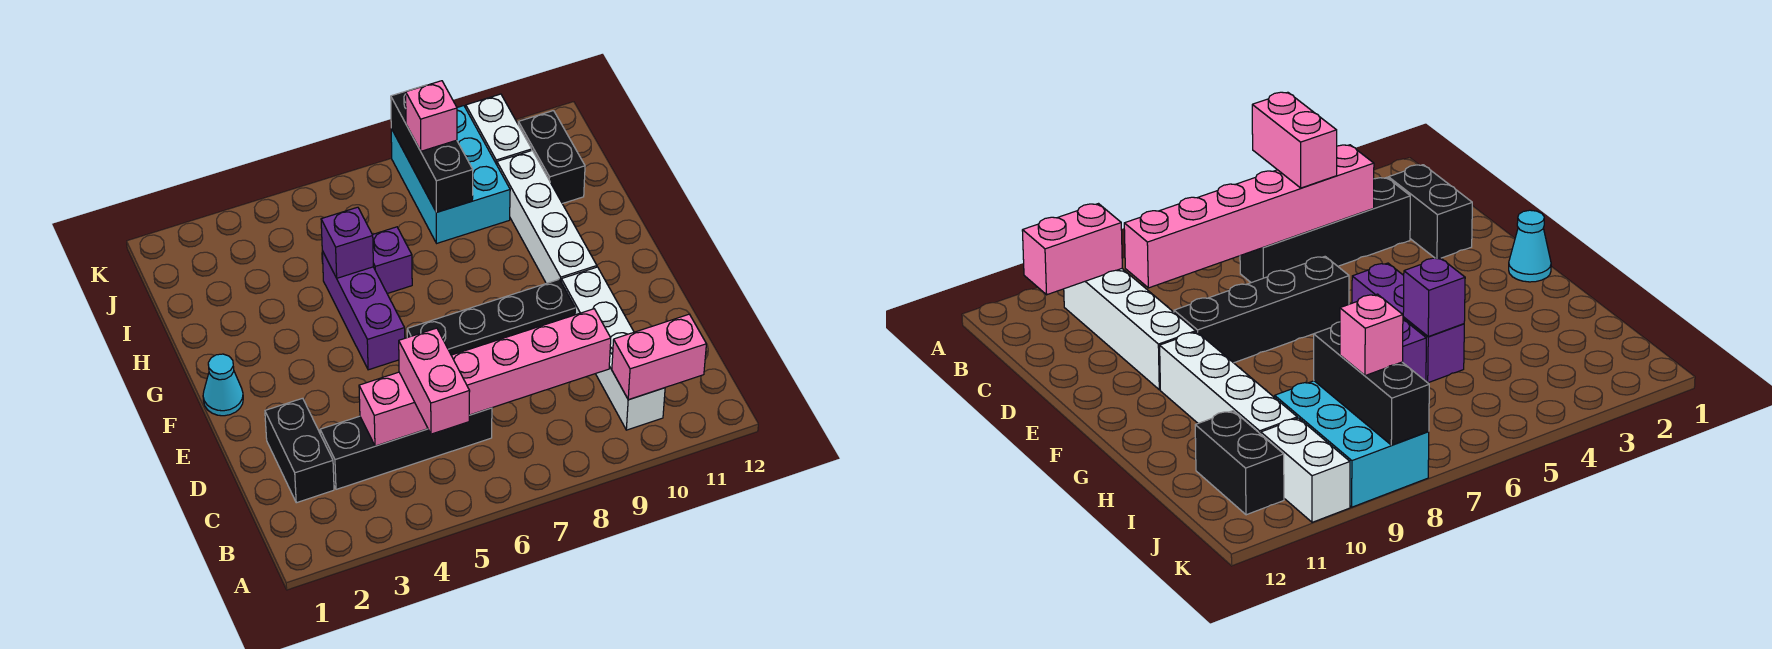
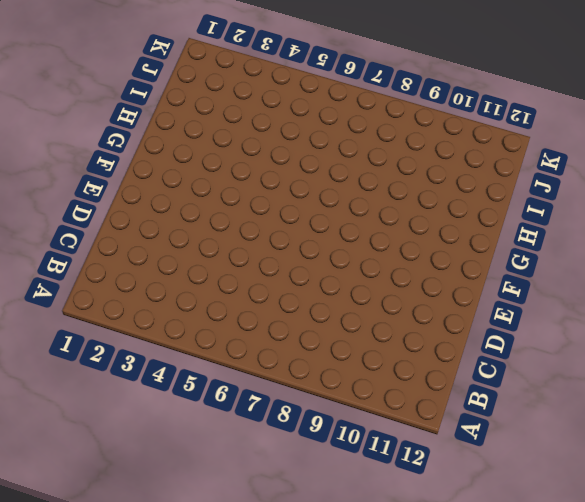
none -> white 1x4 brick [561,267,665,430]
none -> black 1x2 brick [265,398,334,503]
none -> black 1x4 brick [320,408,492,489]

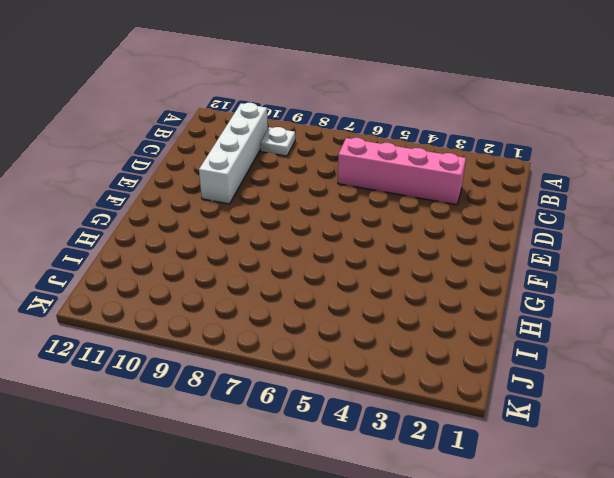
white 1x1 plate [260,127,295,156] -> none
pink 1x4 brick [338,138,466,205] -> black 1x4 brick [320,408,492,489]
none -> black 1x2 brick [265,398,334,503]
none -> black 1x4 brick [407,279,575,355]
none -> cyan 1x1 cone [203,354,243,416]

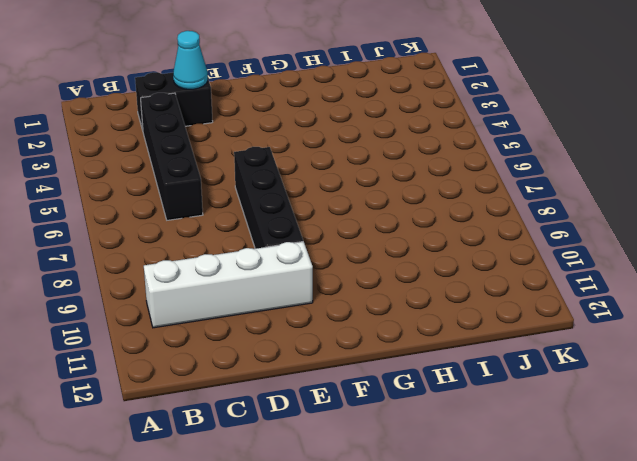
cyan 1x1 cone [173,31,208,89] -> cyan 1x1 cone moved to [203,354,243,416]
none -> purple 1x3 brick [322,251,405,370]
none -> white 1x4 brick [497,151,597,283]
none -> purple 1x1 brick [373,227,412,294]

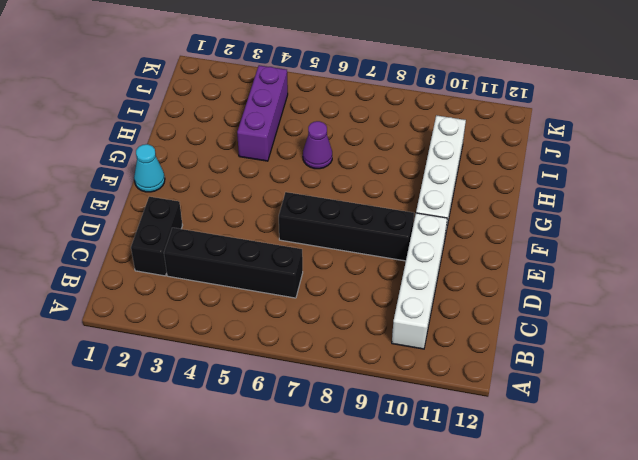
purple 1x3 brick [237,65,288,161] -> purple 1x3 brick moved to [322,251,405,370]
purple 1x1 cone [303,121,332,169] -> purple 1x1 brick [373,227,412,294]
none -> cyan 2x3 brick [391,106,510,243]
none -> black 1x2 brick [518,111,585,204]
none -> white 1x2 brick [466,94,532,165]

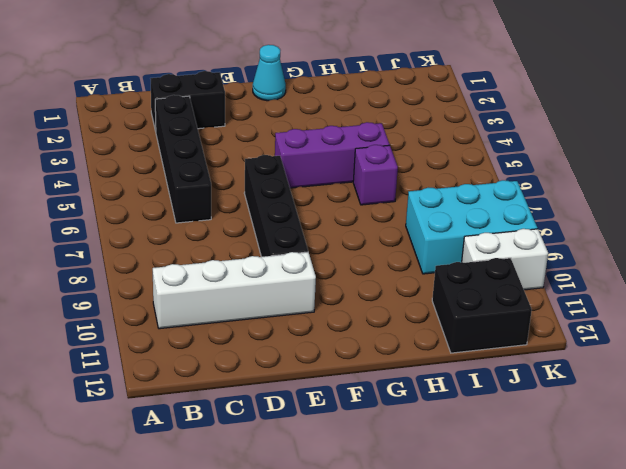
black 2x2 brick [432,258,532,353] -> black 1x2 brick [518,111,585,204]
none -> white 1x4 brick [497,151,597,283]
none -> pink 1x2 brick [612,314,706,400]
none -> pink 1x6 brick [359,309,611,446]

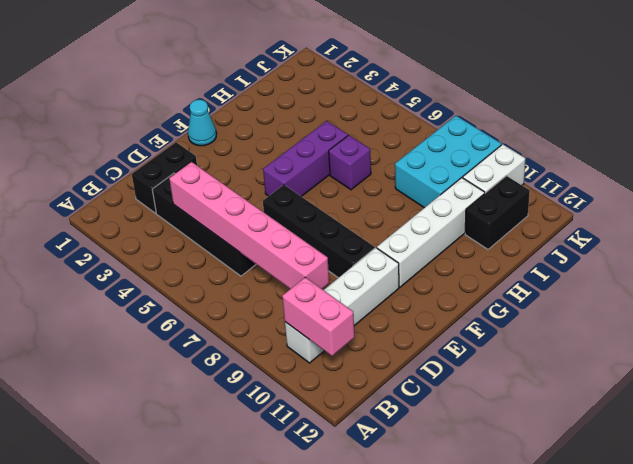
none -> purple 1x1 brick [321,207,373,278]
none -> black 1x3 brick [391,85,473,212]
none -> pink 1x2 brick [399,328,470,434]

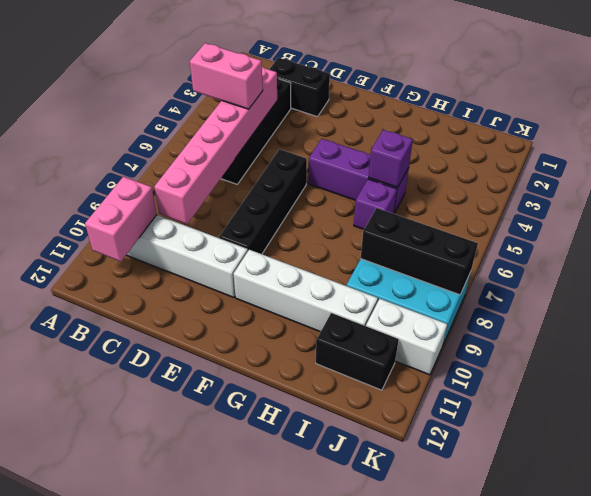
none -> cyan 1x1 cone [203,354,243,416]
none -> pink 1x1 brick [406,81,457,151]

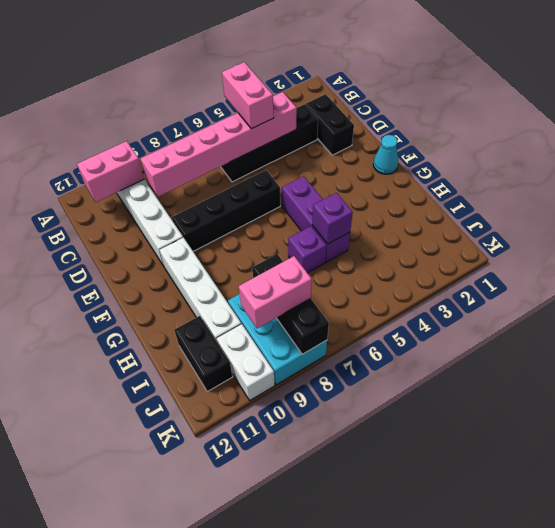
pink 1x2 brick [239,256,312,328] -> pink 1x1 brick [406,81,457,151]

